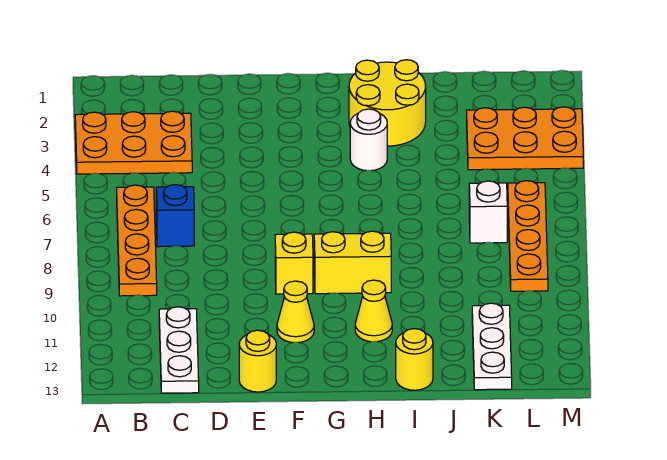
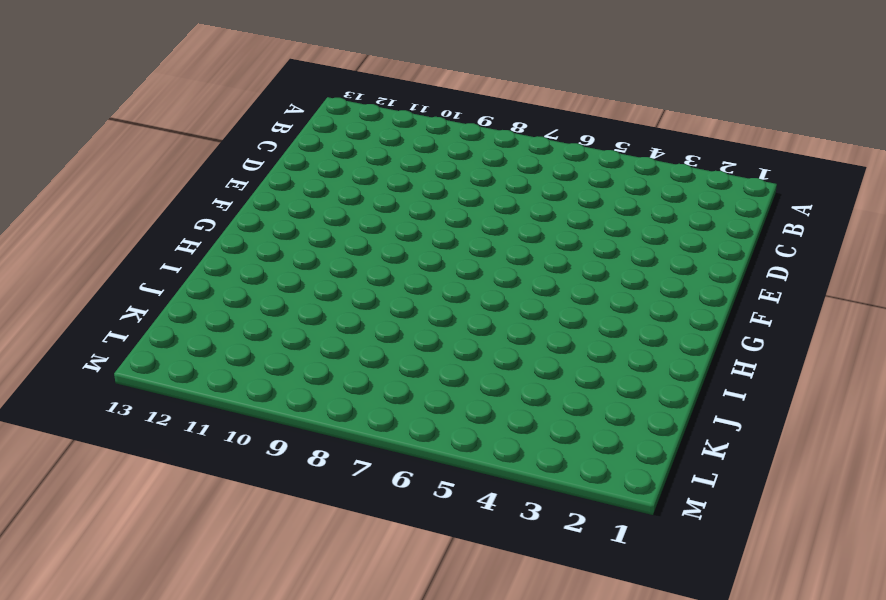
none -> orange 2x3 plate [75,111,192,174]
none -> orange 1x4 plate [117,185,157,296]
none -> blue 1x1 brick [156,185,194,247]

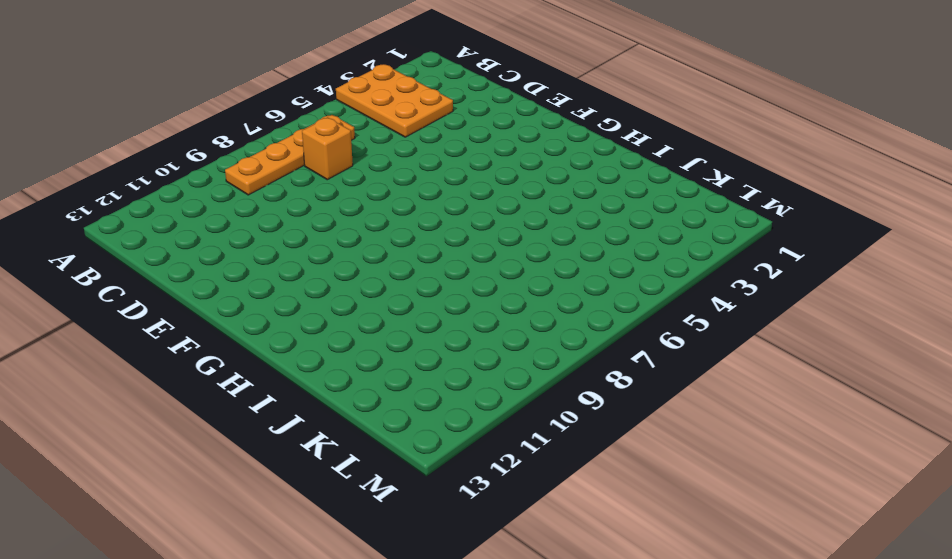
orange 1x1 brick [302,117,353,180] -> blue 1x1 brick [156,185,194,247]
none -> white 1x3 plate [159,307,199,393]
none -> yellow 1x1 round brick [239,330,276,392]
none -> yellow 1x1 brick [275,232,313,294]

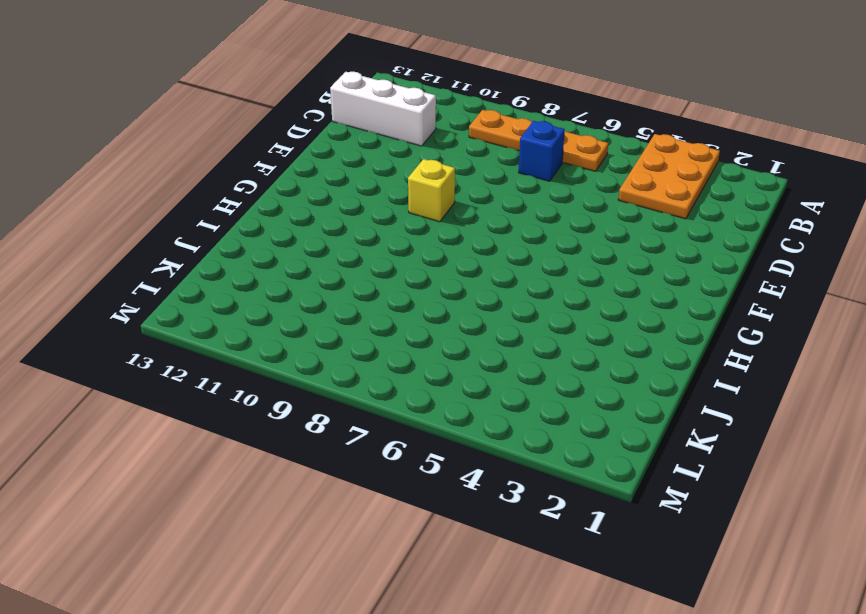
white 1x3 brick [330,72,436,146] -> white 1x3 plate [159,307,199,393]
none -> yellow 1x1 round brick [239,330,276,392]
none -> yellow 1x1 cone [277,281,314,343]
none -> yellow 1x2 brick [314,231,391,294]

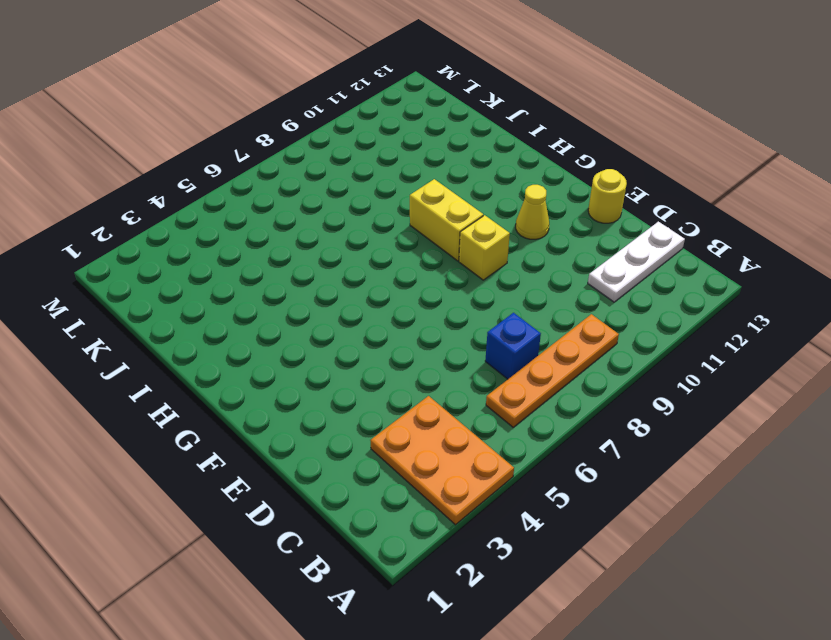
none -> yellow 2x2 round brick [349,60,426,146]
none -> white 1x1 round brick [350,109,387,171]
none -> yellow 1x1 cone [355,280,392,342]

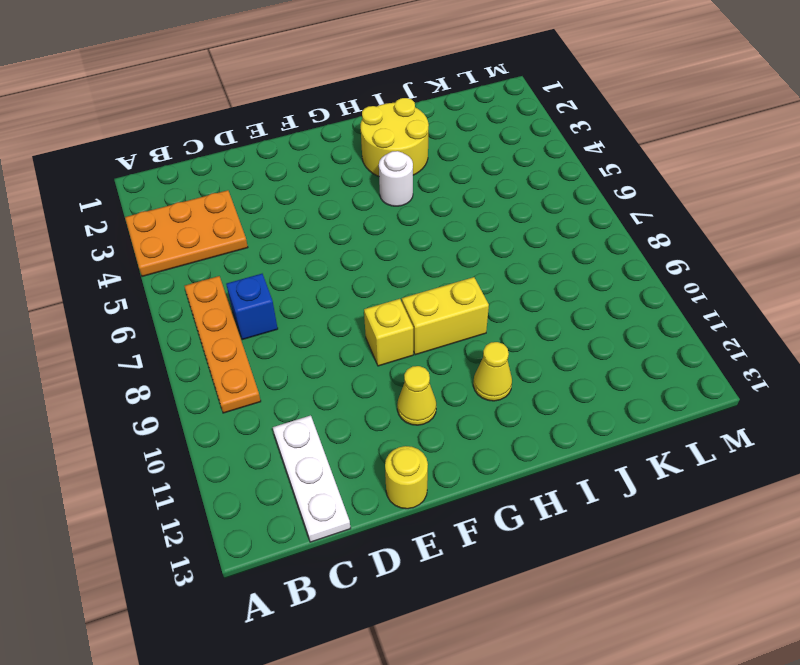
none -> yellow 1x1 round brick [396,329,433,390]
none -> orange 2x3 plate [467,107,583,170]
none -> white 1x1 brick [469,181,507,243]

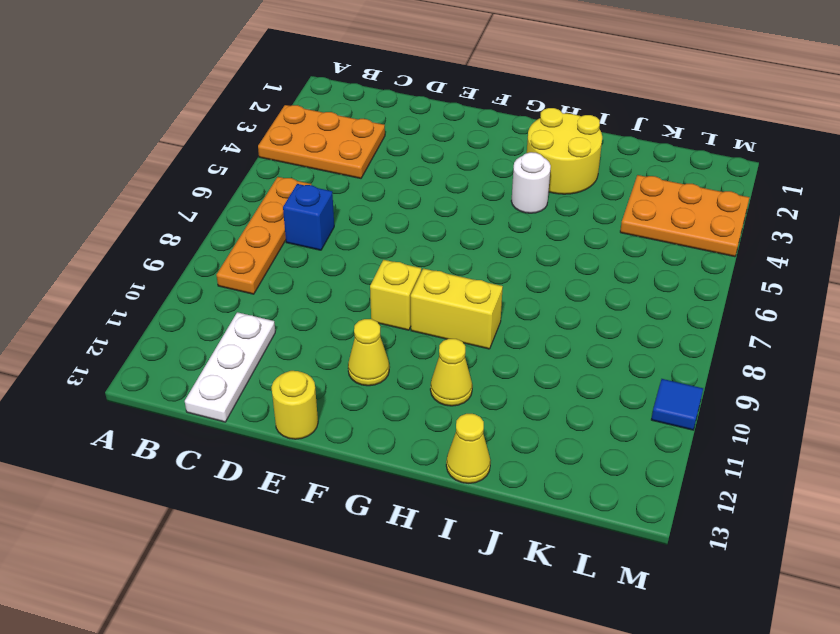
yellow 1x1 cone [446,414,490,483] -> yellow 1x1 round brick [396,329,433,390]
blue 1x1 tile [651,379,703,430] -> none
none -> white 1x1 brick [469,181,507,243]
none -> white 1x3 plate [472,303,512,390]
none -> orange 1x4 plate [508,181,548,291]

